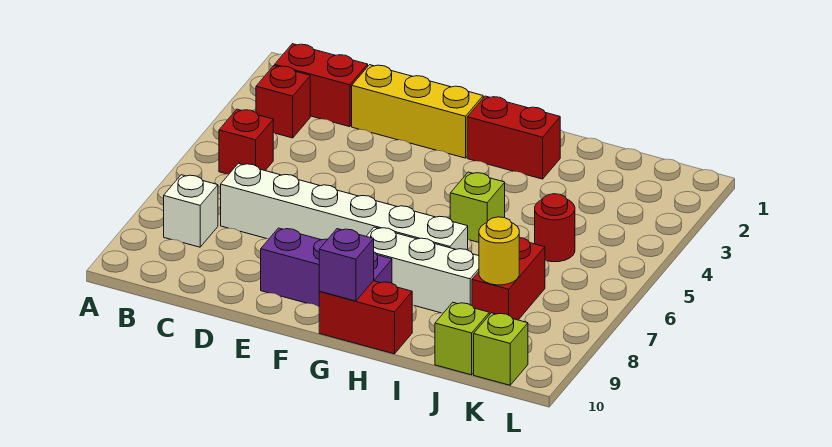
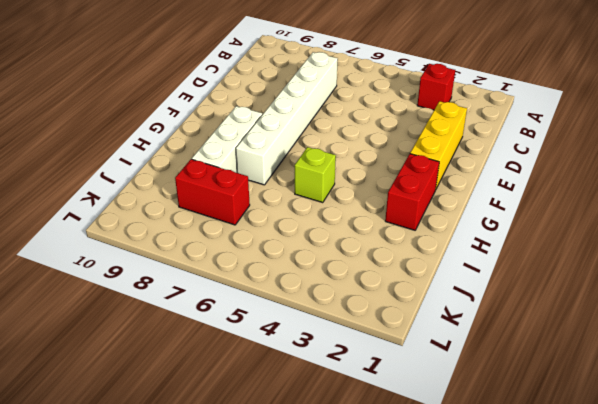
none -> red 1x2 brick [275,44,368,127]
none -> red 1x1 brick [219,109,273,174]
none -> white 1x1 brick [164,175,218,247]

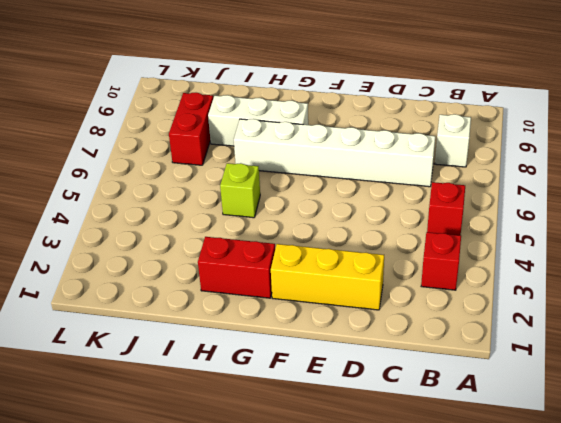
none -> red 1x2 brick [275,44,368,127]
none -> purple 1x3 brick [261,228,392,306]
none -> red 1x2 brick [319,281,412,354]

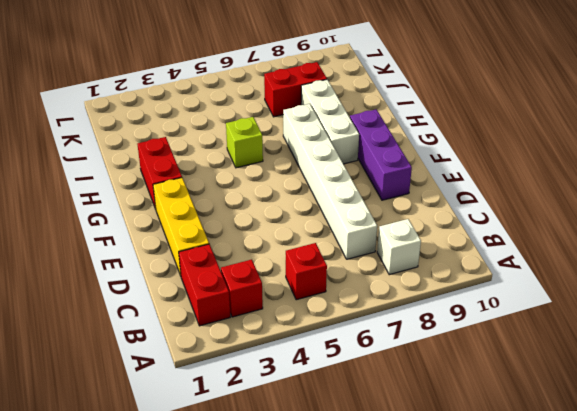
none -> red 1x2 brick [319,281,412,354]
none -> red 1x1 round brick [535,194,575,262]
none -> lime 1x1 brick [435,303,489,375]

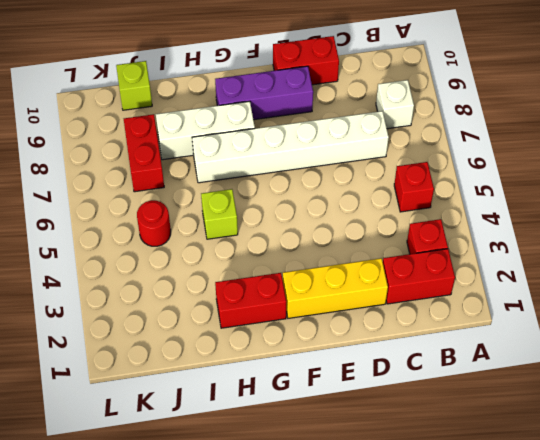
red 1x2 brick [273,36,339,85] -> red 1x2 brick moved to [319,281,412,354]
none -> lime 1x1 brick [474,313,528,385]
none -> purple 1x1 brick [319,229,374,301]
none -> yellow 1x1 round brick [479,217,519,285]

